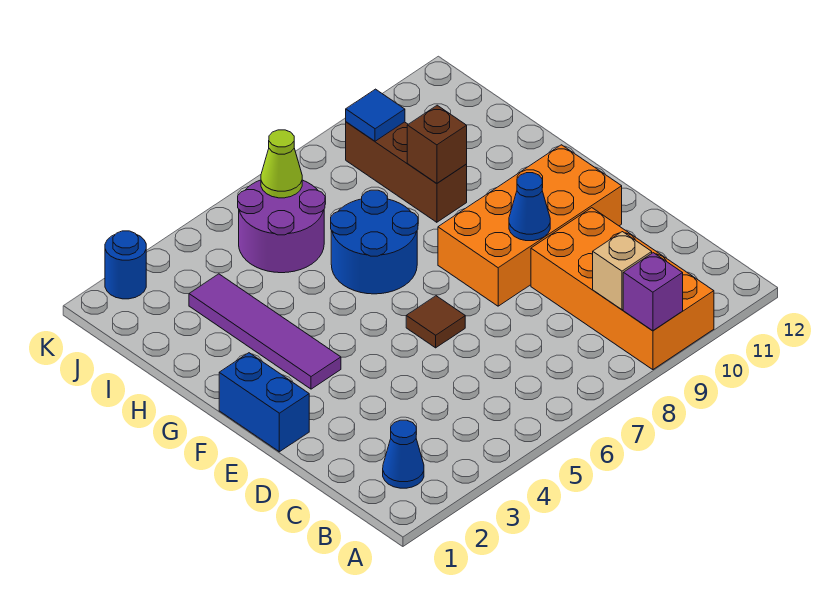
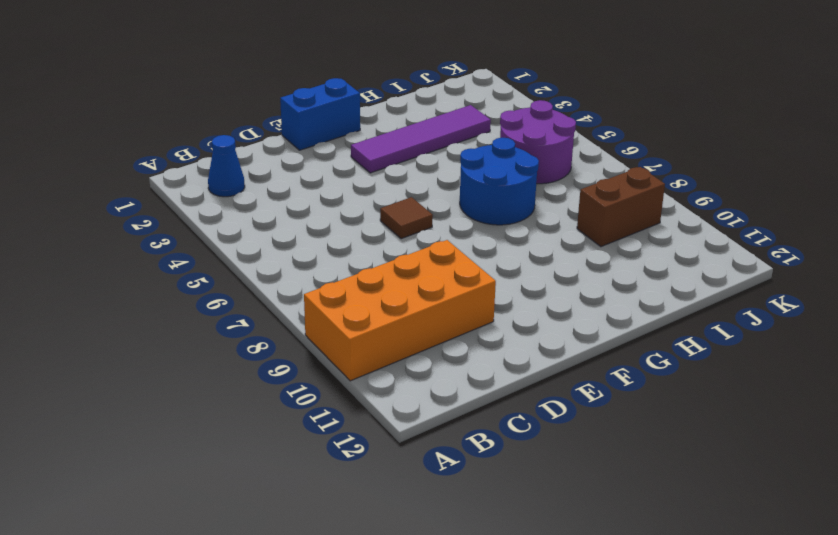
brown 1x2 brick [577,167,665,247] -> brown 1x3 brick [346,122,467,222]
none -> orange 2x4 brick [438,145,622,306]
none -> blue 1x1 round brick [105,231,146,299]
none -> purple 1x1 brick [623,253,683,331]

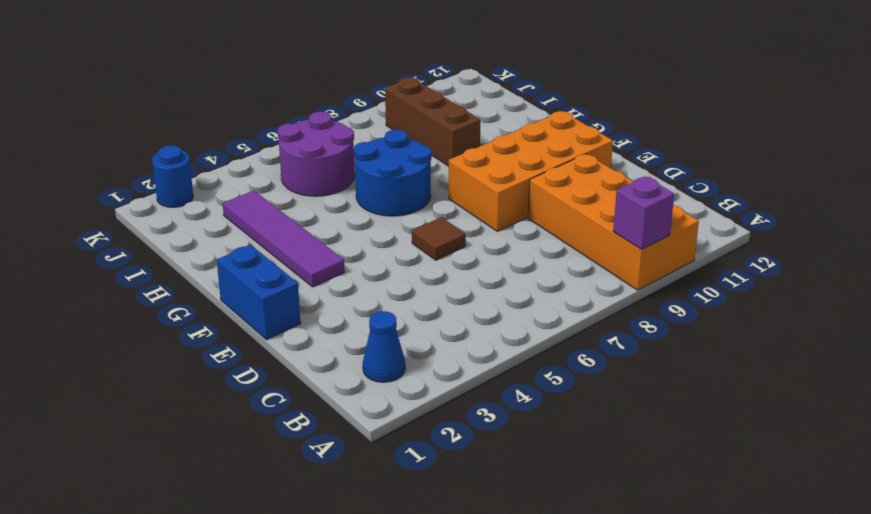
none -> tan 1x1 brick [593,232,652,310]
none -> blue 1x1 cone [509,173,550,241]
none -> brown 1x1 brick [407,105,467,183]

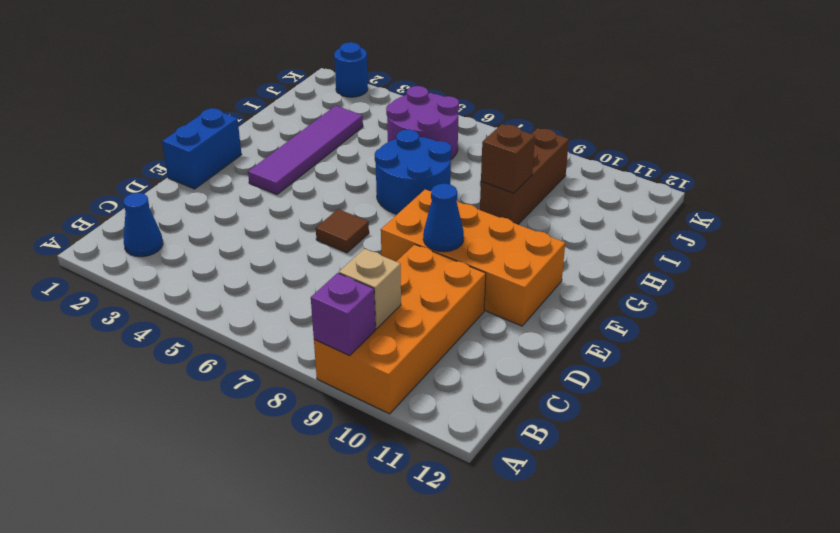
none -> lime 1x1 cone [261,130,302,198]
none -> blue 1x1 tile [346,89,405,141]

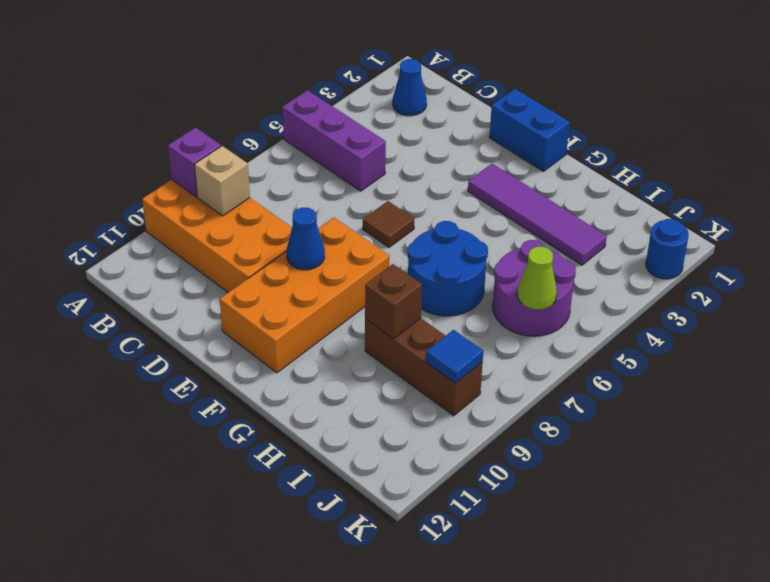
purple 1x3 brick [282,90,386,191] -> none

